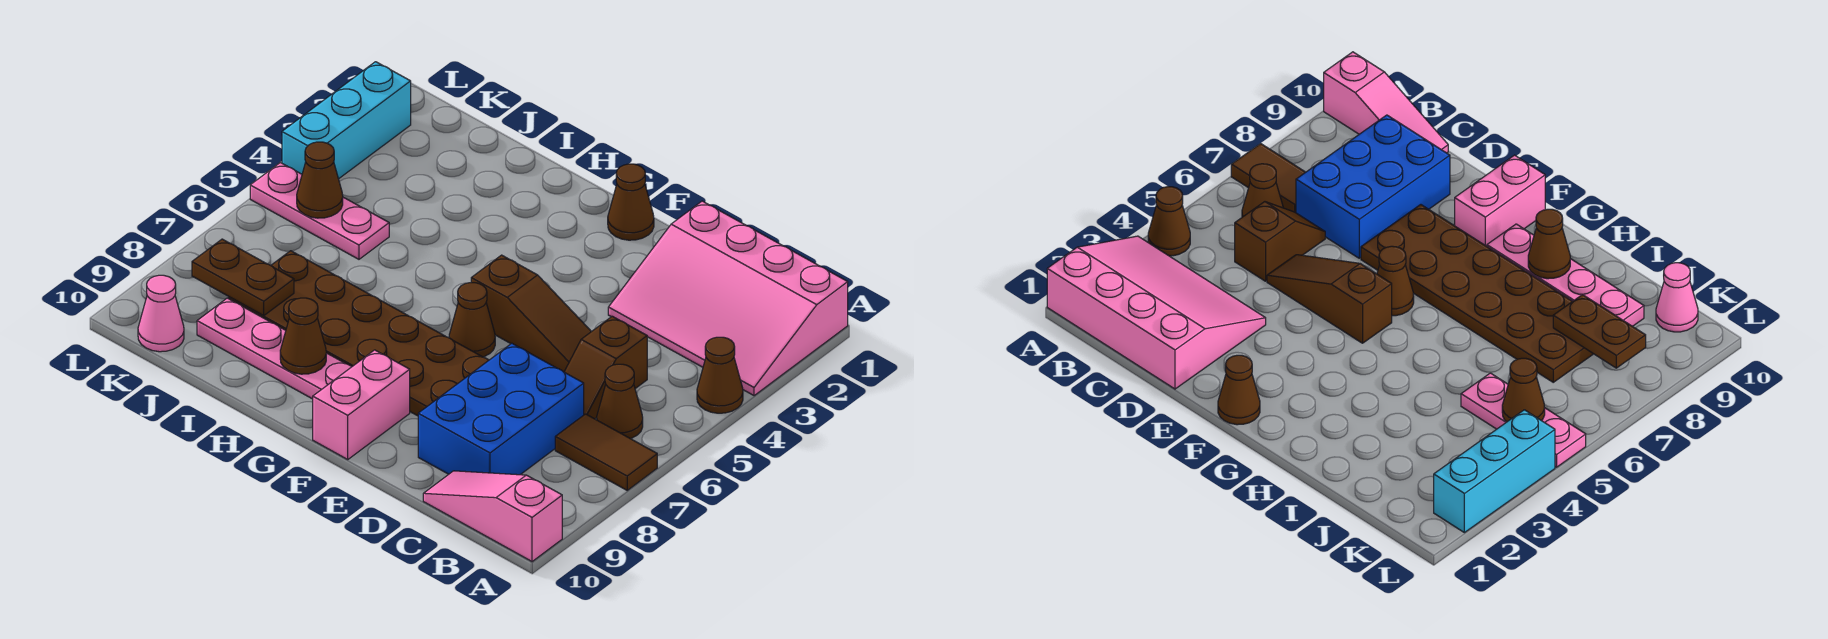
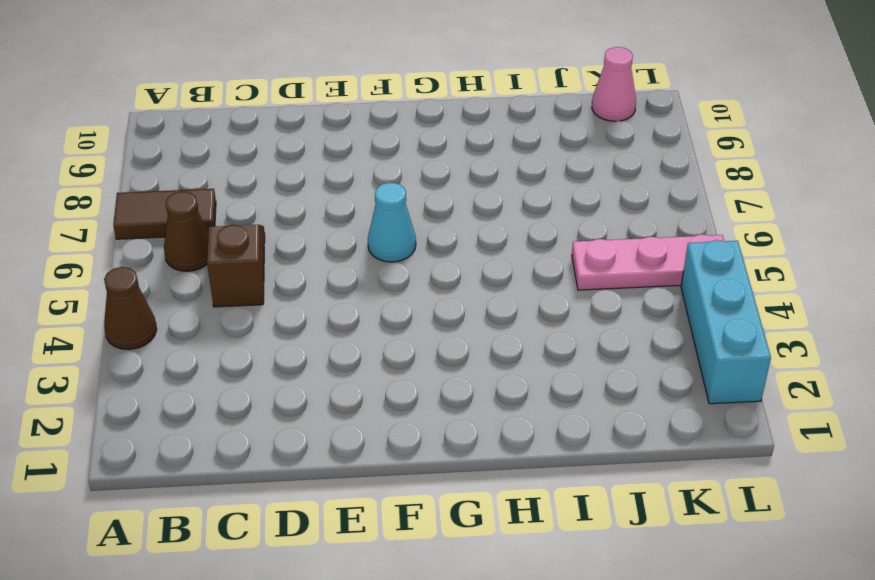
cyan 1x1 cone [368,183,416,262] -> brown 1x1 cone [449,283,495,357]
none -> pink 3x4 slope [608,201,848,396]
none -> pink 1x3 slope [423,471,562,562]
none -> blue 2x3 brick [418,343,584,475]

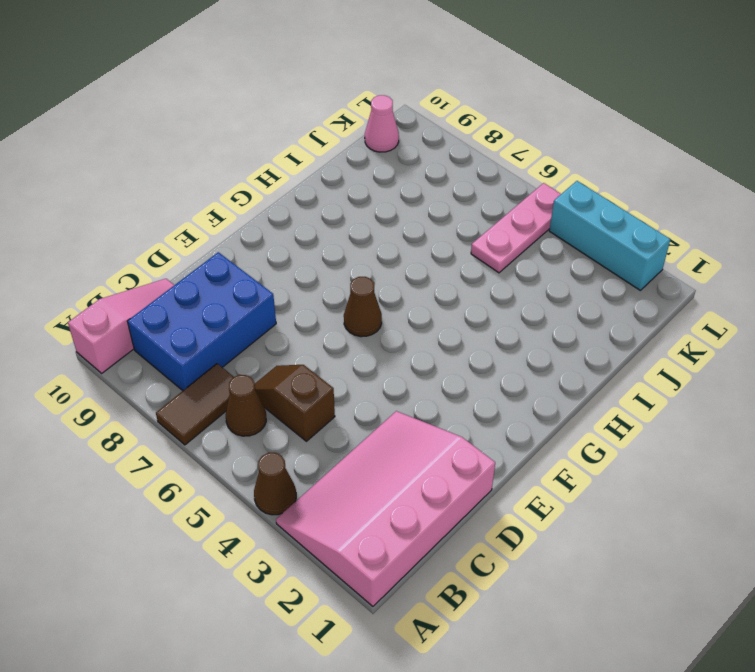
blue 2x3 brick [127,252,276,391] -> blue 2x3 brick turned to [418,343,584,475]
none -> brown 1x3 slope [471,255,591,372]
none -> brown 2x6 plate [228,251,489,416]
none -> brown 1x1 cone [608,164,654,240]

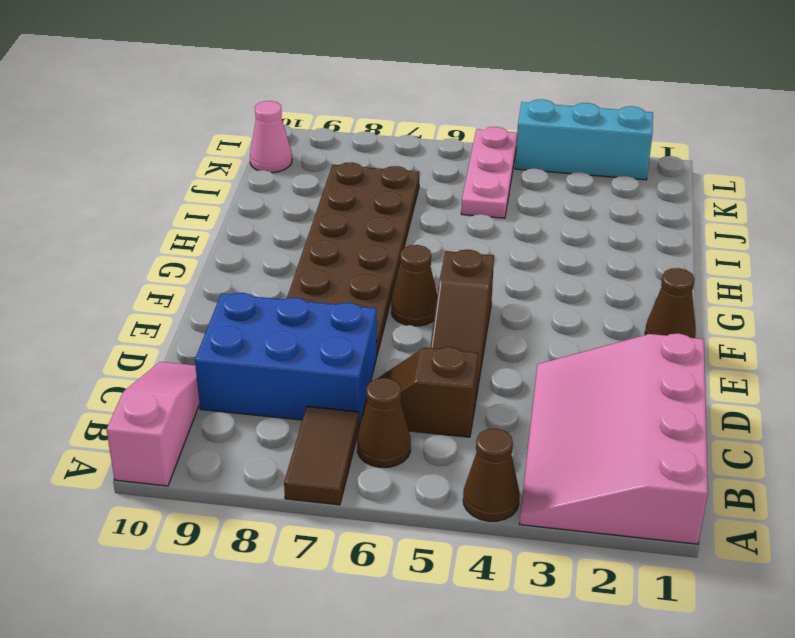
none -> pink 1x2 brick [313,350,410,459]
none -> pink 1x4 plate [197,298,352,399]
none -> brown 1x1 cone [280,298,326,374]

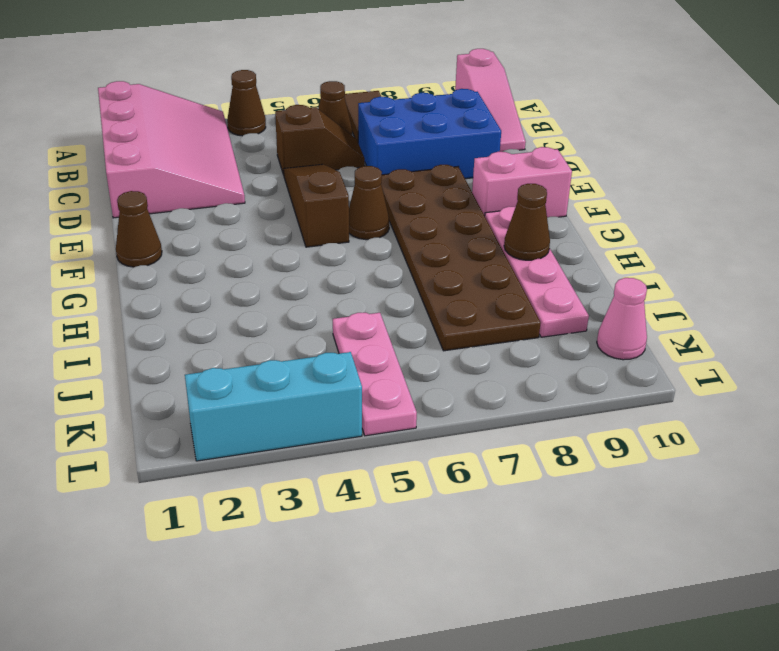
none -> brown 1x2 plate [192,239,294,316]
none -> brown 1x1 cone [297,142,343,218]

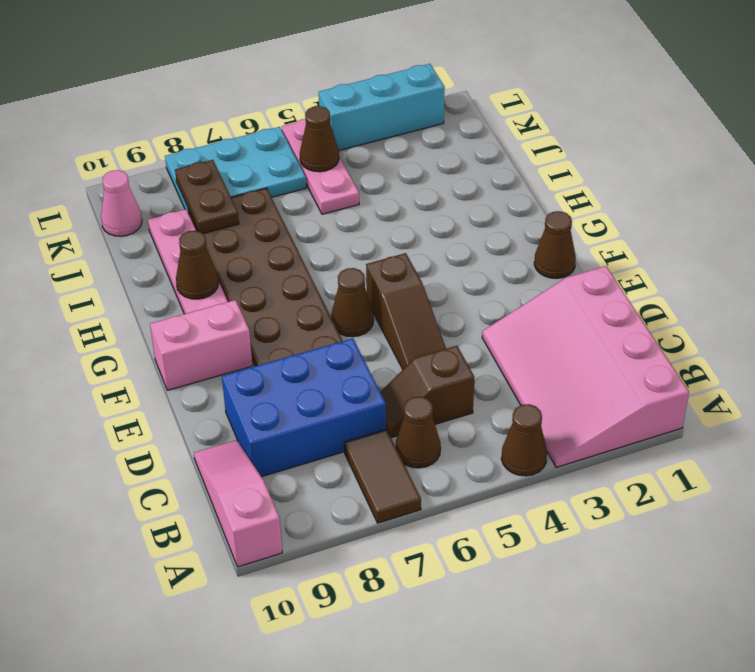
cyan 2x3 plate [165,127,306,213] -> none

